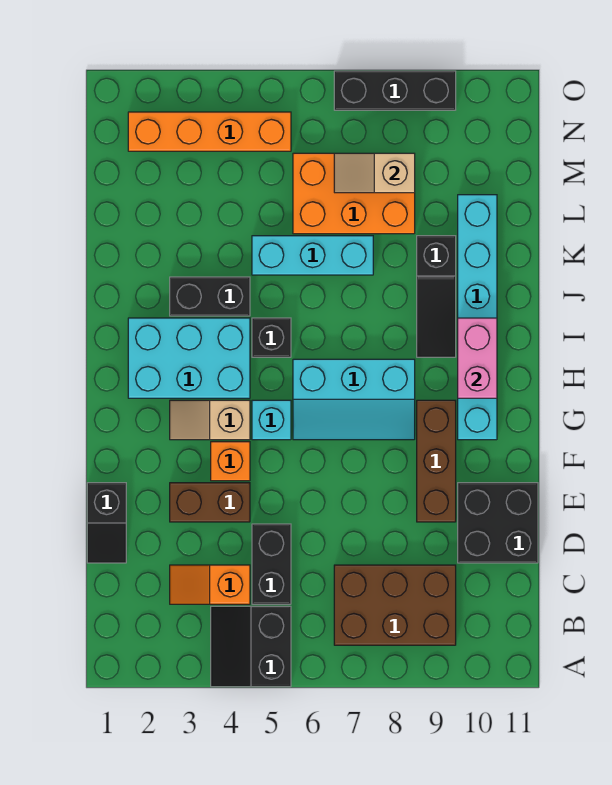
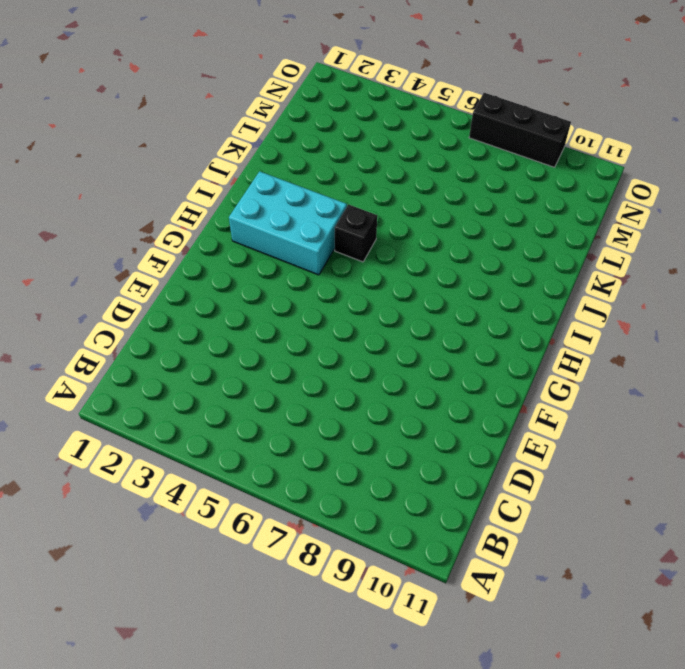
none -> black 2x2 slope [211,606,291,687]
none -> brown 2x3 brick [334,565,456,645]
none -> orange 1x2 slope [170,565,250,604]

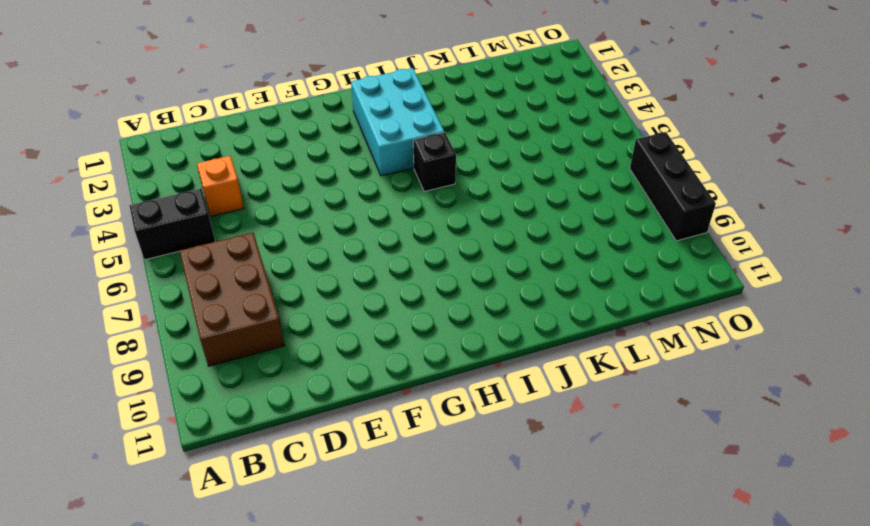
none -> black 1x2 brick [252,524,291,604]
none -> black 1x2 slope [87,483,126,563]
none -> black 2x2 brick [458,483,538,563]

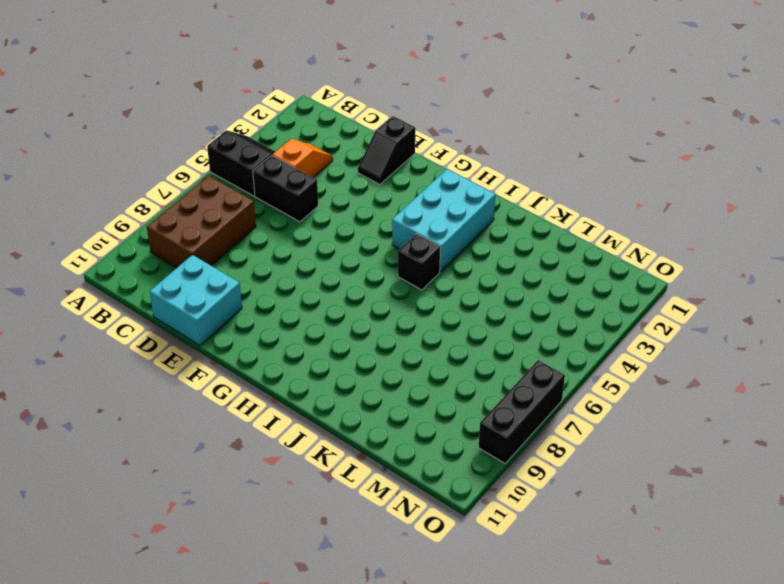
cyan 2x2 brick [150,255,242,345] -> black 2x2 brick [458,483,538,563]
black 1x2 slope [358,116,415,184] -> black 1x2 slope turned to [87,483,126,563]
none -> brown 1x2 brick [170,483,250,522]
none -> brown 1x3 brick [417,400,456,522]
none -> orange 1x1 brick [211,442,250,481]

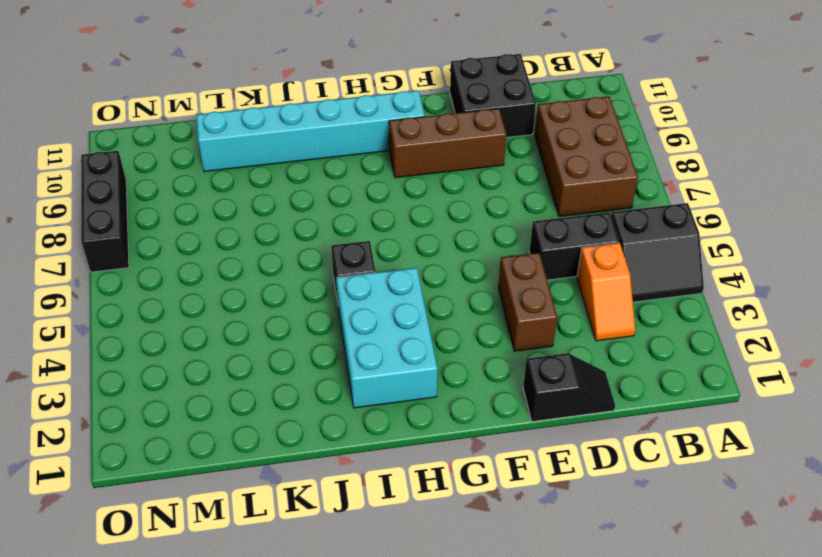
none -> orange 1x1 brick [211,442,250,481]
none -> tan 1x2 slope [170,400,250,440]
none -> cyan 1x1 brick [252,400,291,440]

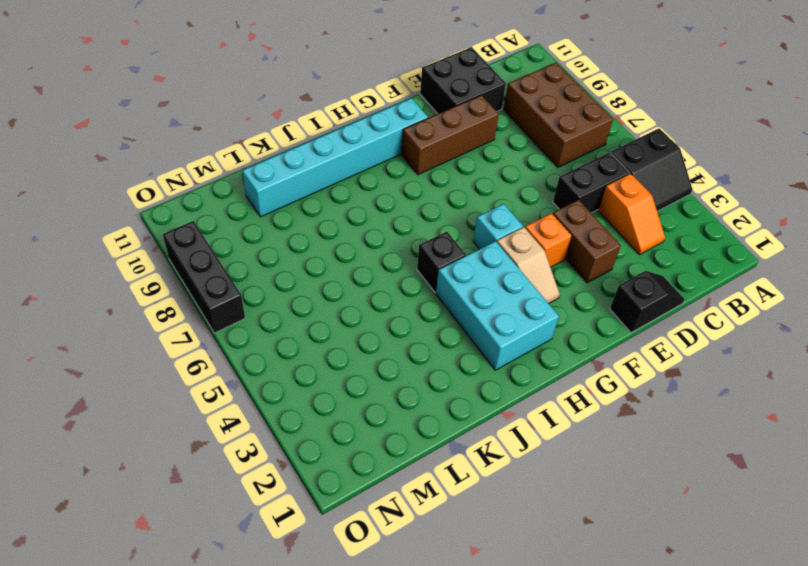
none -> cyan 2x3 slope [293,359,415,440]
none -> black 1x3 slope [417,236,456,357]
none -> black 1x2 brick [170,277,250,316]

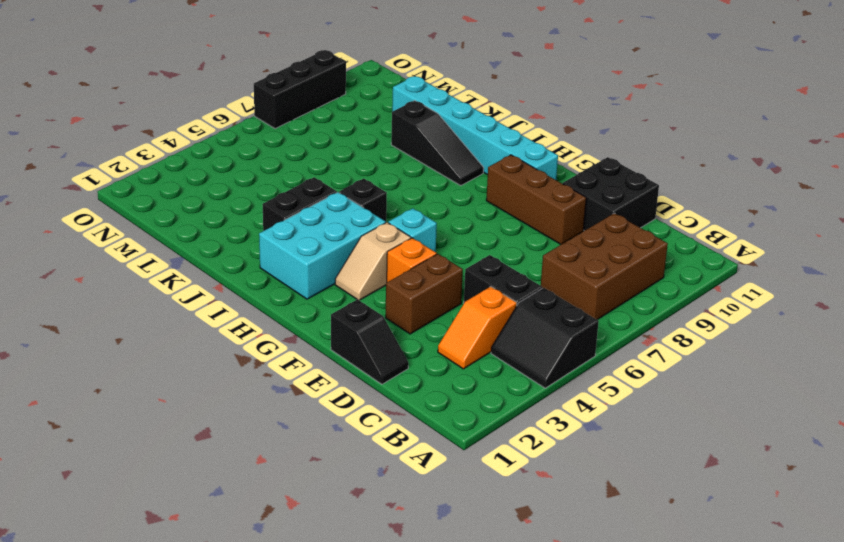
none -> cyan 2x3 slope [293,359,415,440]
none -> cyan 1x3 brick [252,236,373,275]
none -> orange 2x3 brick [293,153,415,234]

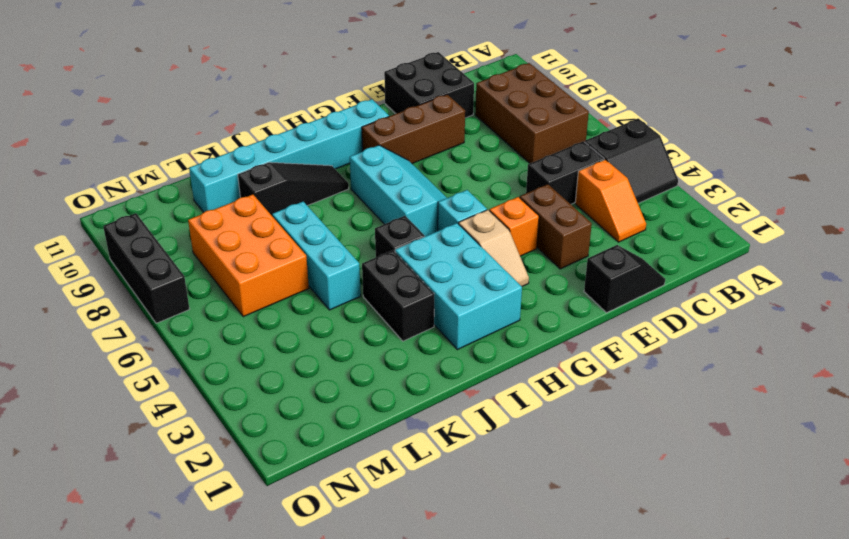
none -> orange 1x4 brick [128,112,291,151]
none -> pink 1x2 brick [458,318,497,398]
none -> tan 1x2 slope [334,153,415,193]

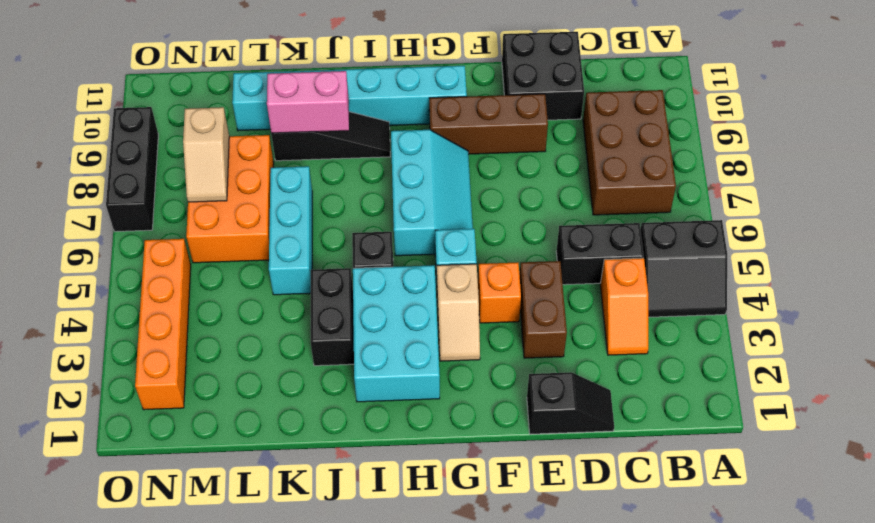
pink 1x2 brick [267,71,349,133] -> pink 1x2 brick moved to [458,318,497,398]

